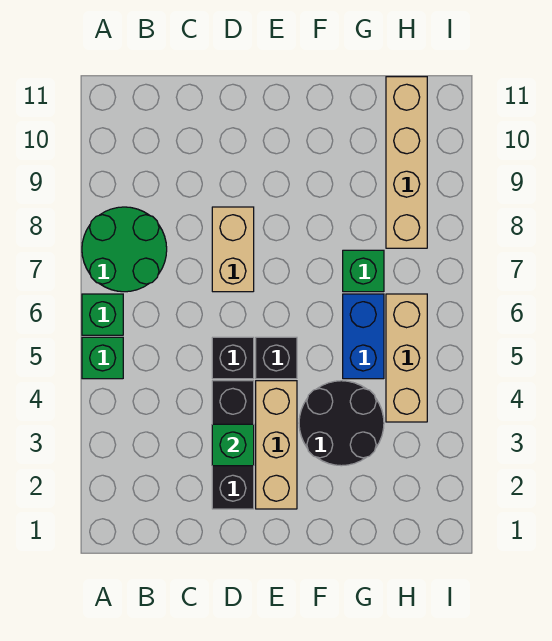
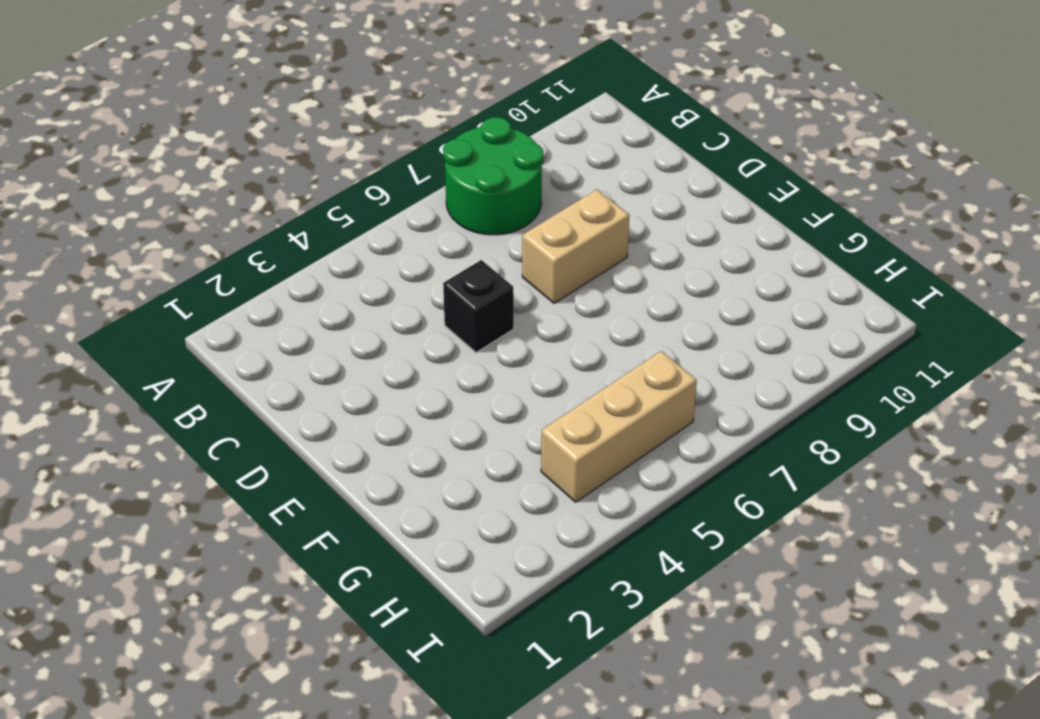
none -> green 1x1 brick [82,337,123,379]
none -> green 1x1 brick [82,294,123,335]
none -> black 1x3 brick [212,381,254,509]

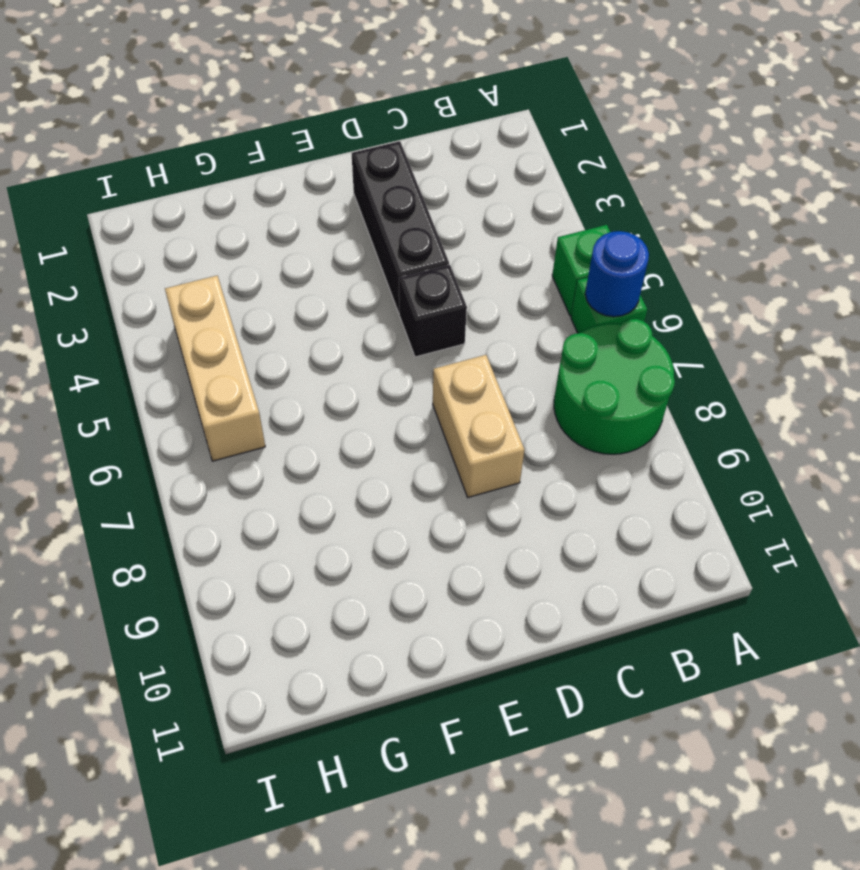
blue 1x1 round brick [585,231,649,317] -> none
none -> tan 1x3 brick [256,381,297,509]
none -> black 1x1 brick [256,337,297,379]
none -> black 2x2 round brick [299,381,384,466]

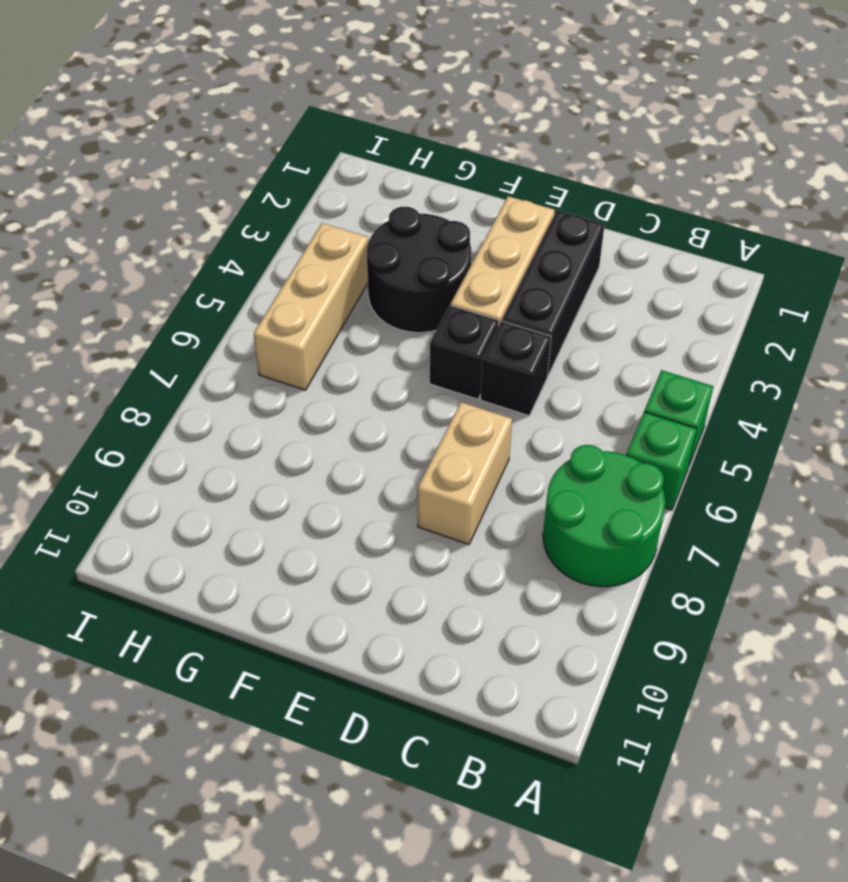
none -> blue 1x2 brick [343,294,384,379]
none -> green 1x1 brick [343,250,384,292]
none -> tan 1x4 brick [386,77,427,248]

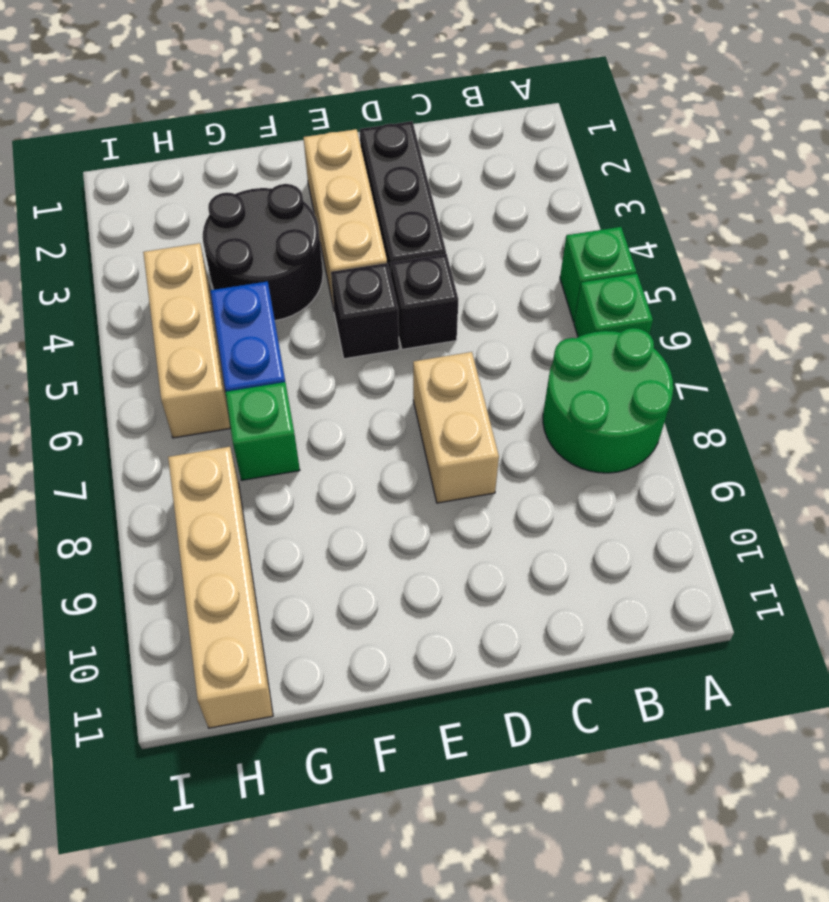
none -> green 1x1 brick [212,424,254,466]

